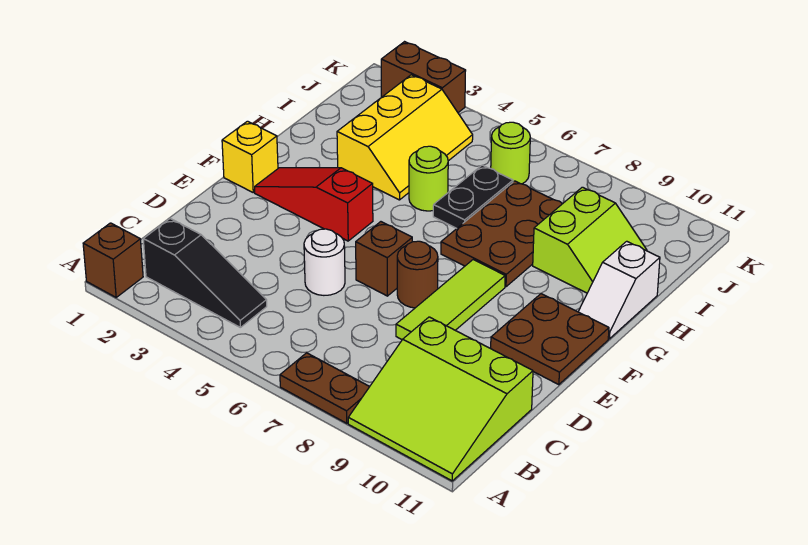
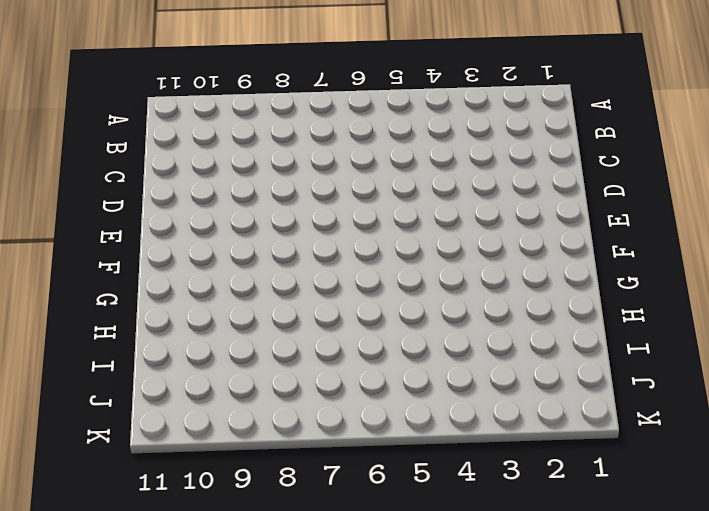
none -> brown 1x1 brick [83,223,143,297]
none -> brown 1x2 plate [280,353,370,423]
none -> lime 3x3 slope [348,317,533,481]

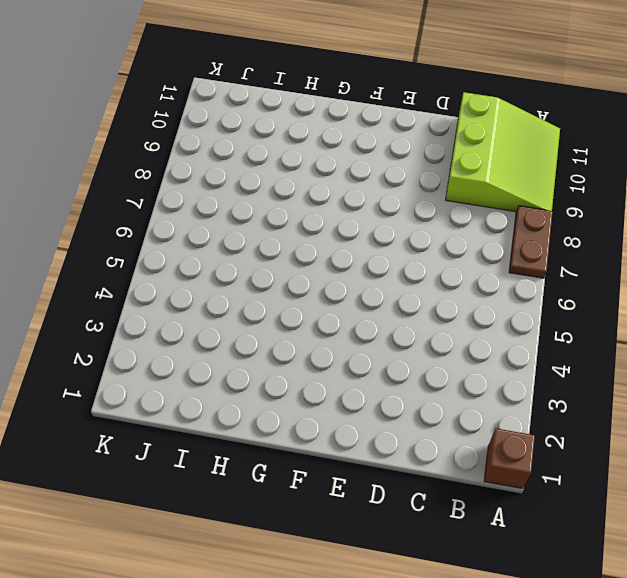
none -> black 1x3 slope [143,219,267,328]
none -> white 1x1 round brick [304,229,345,295]
none -> lime 1x3 tile [396,260,505,339]

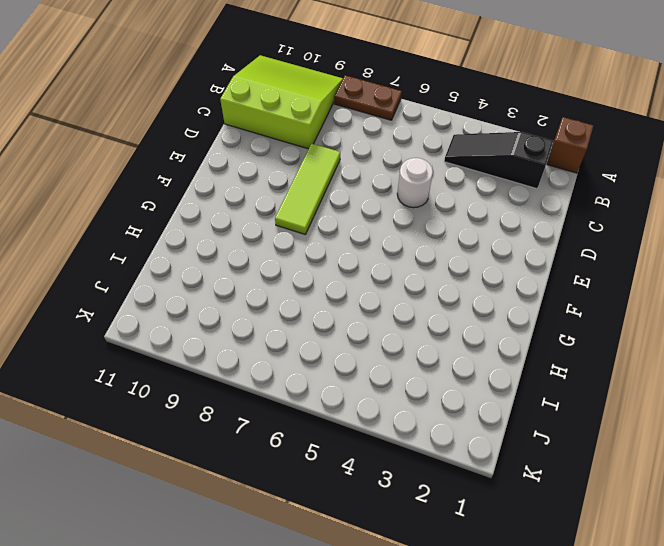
none -> brown 1x1 brick [356,222,412,296]
none -> brown 1x1 round brick [397,241,438,308]
none -> brown 2x2 plate [491,294,609,385]

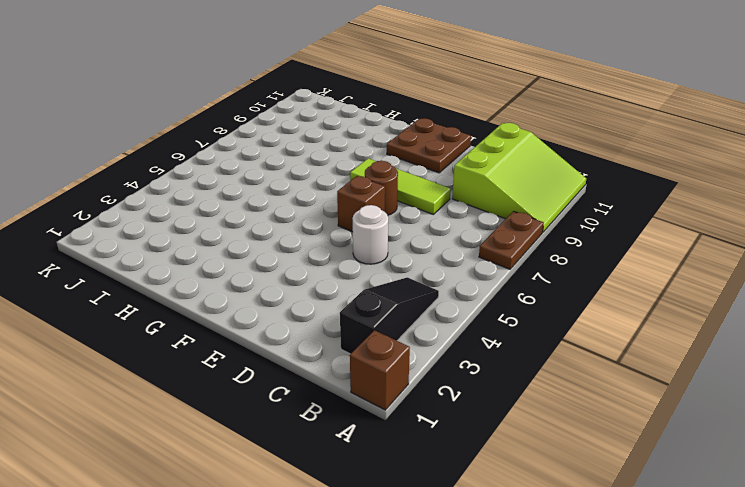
none -> yellow 1x1 brick [222,121,278,192]
none -> red 1x3 slope [255,168,373,241]
none -> brown 2x3 plate [441,181,562,287]

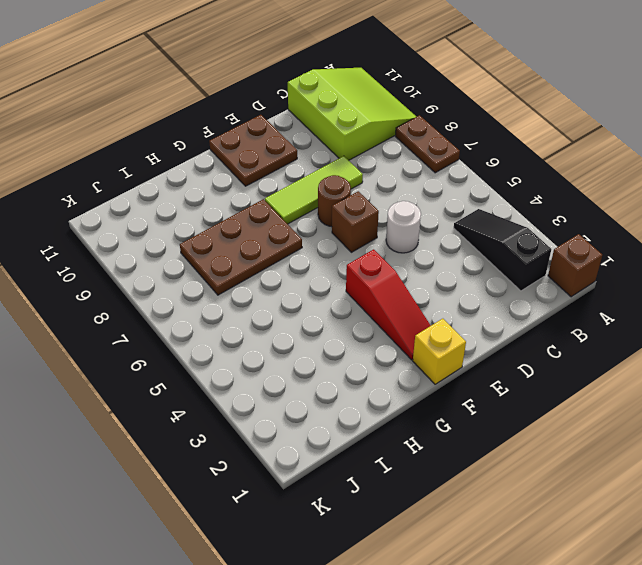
none -> white 1x2 slope [578,241,660,339]
none -> yellow 2x3 slope [337,75,473,200]
none -> lime 1x1 round brick [409,146,448,211]

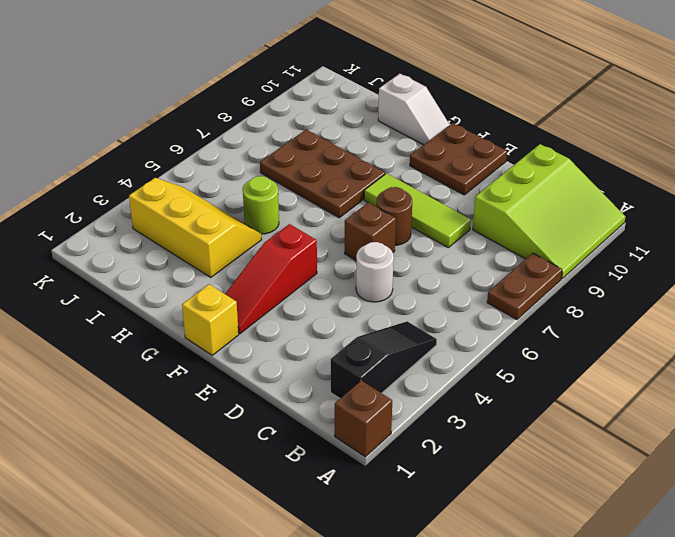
none -> black 1x2 plate [433,165,513,228]
none -> lime 2x2 slope [533,187,647,293]
none -> lime 1x1 round brick [491,122,530,184]

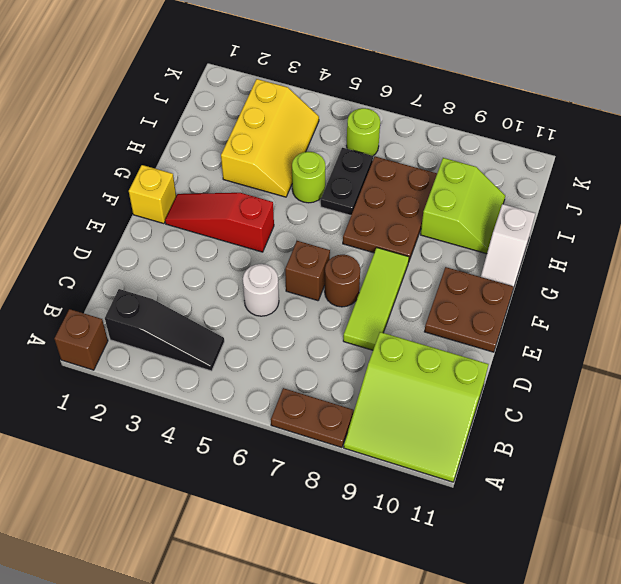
none -> brown 1x2 brick [381,42,466,113]

